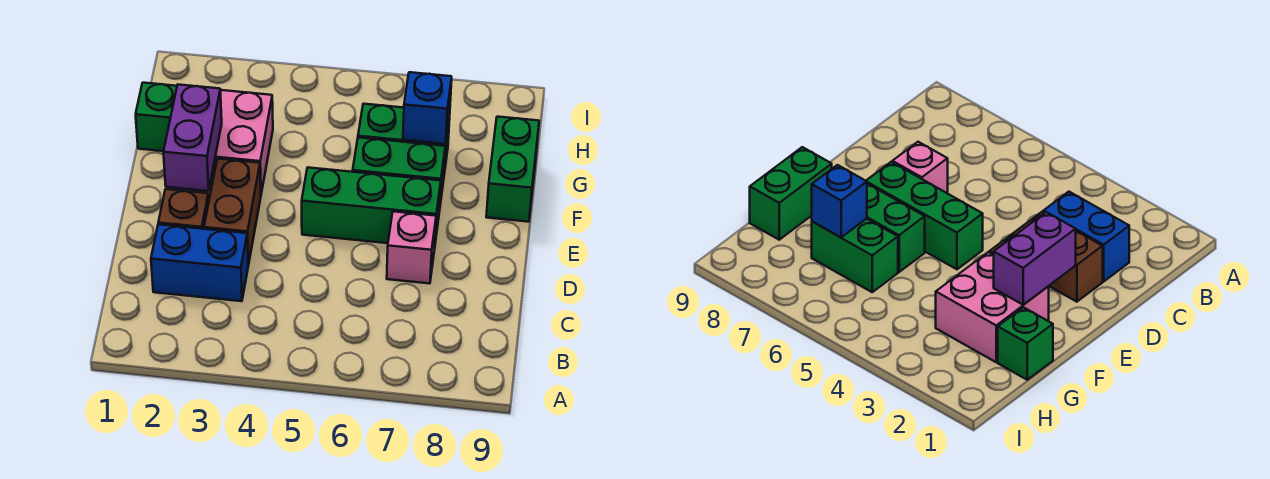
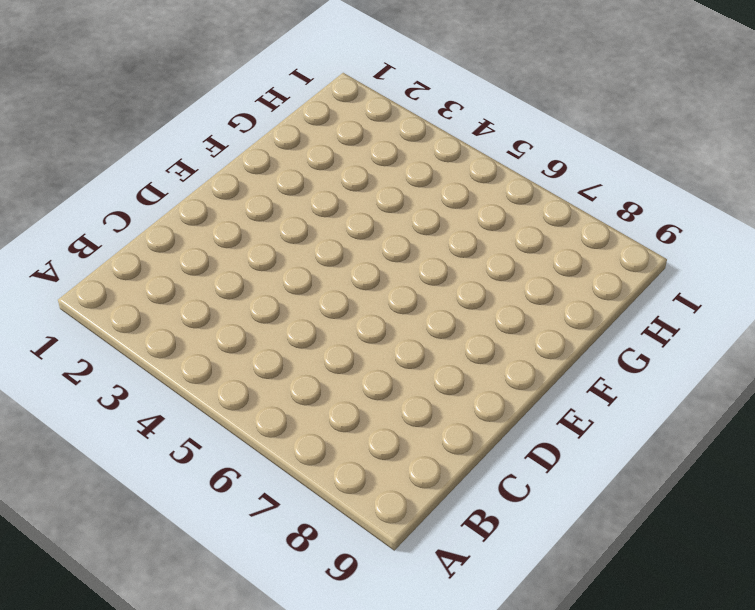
none -> blue 1x2 brick [151,224,248,301]
none -> brown 1x1 brick [158,189,209,229]
none -> brown 1x2 brick [204,159,261,265]

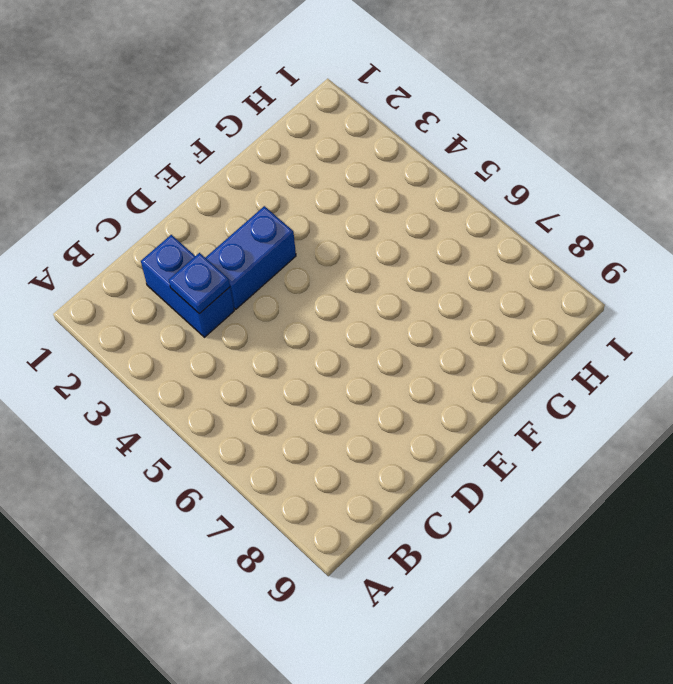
blue 1x1 plate [169,253,230,314] -> none
blue 1x2 brick [205,206,296,309] -> brown 1x2 brick [204,159,261,265]
none -> brown 1x1 brick [158,189,209,229]
none -> pink 1x1 brick [387,211,436,284]
none -> green 1x3 brick [302,168,441,243]

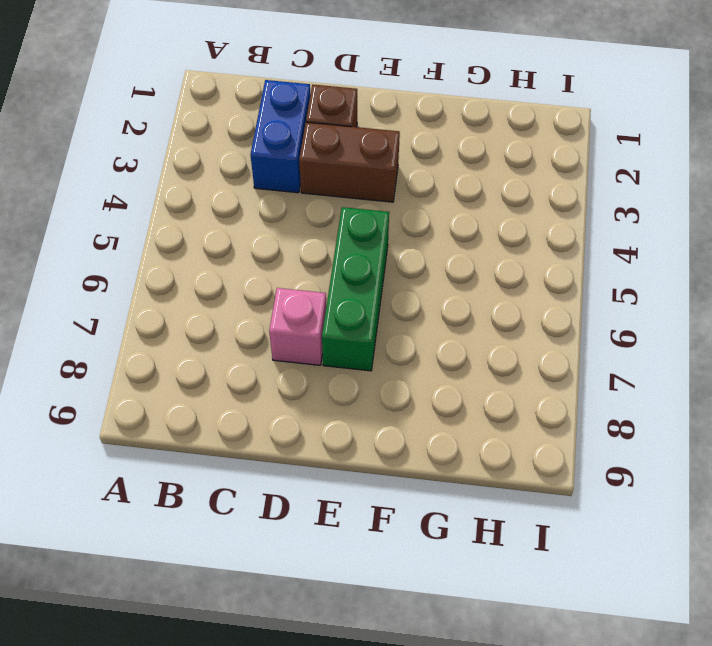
none -> pink 2x2 brick [209,90,273,193]
none -> green 1x2 brick [353,138,445,212]
none -> green 1x2 brick [486,117,539,222]

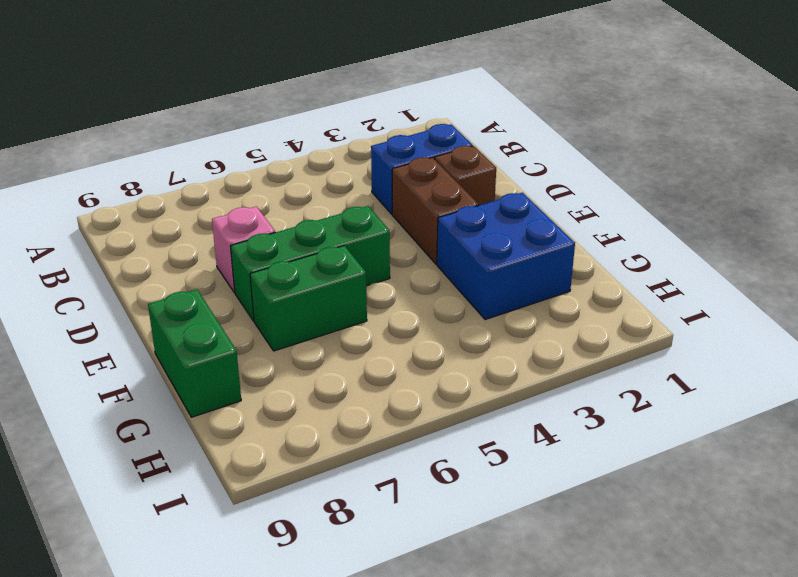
blue 2x2 brick [437,193,575,320] -> pink 2x2 brick [209,90,273,193]
none -> green 1x1 brick [136,83,177,151]
none -> green 1x2 brick [358,104,450,174]
none -> purple 1x2 brick [163,85,222,191]

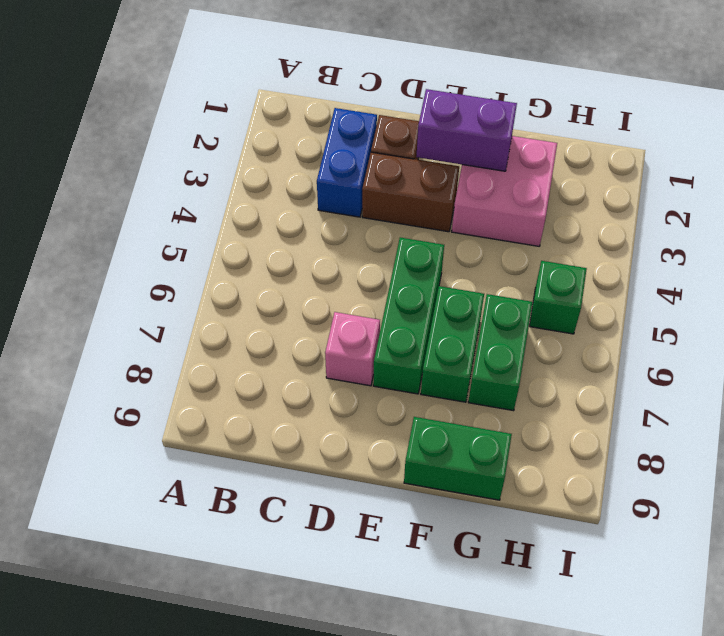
green 1x1 brick [530,261,587,334] -> green 1x1 brick moved to [136,83,177,151]
none -> blue 1x1 brick [403,72,452,144]

